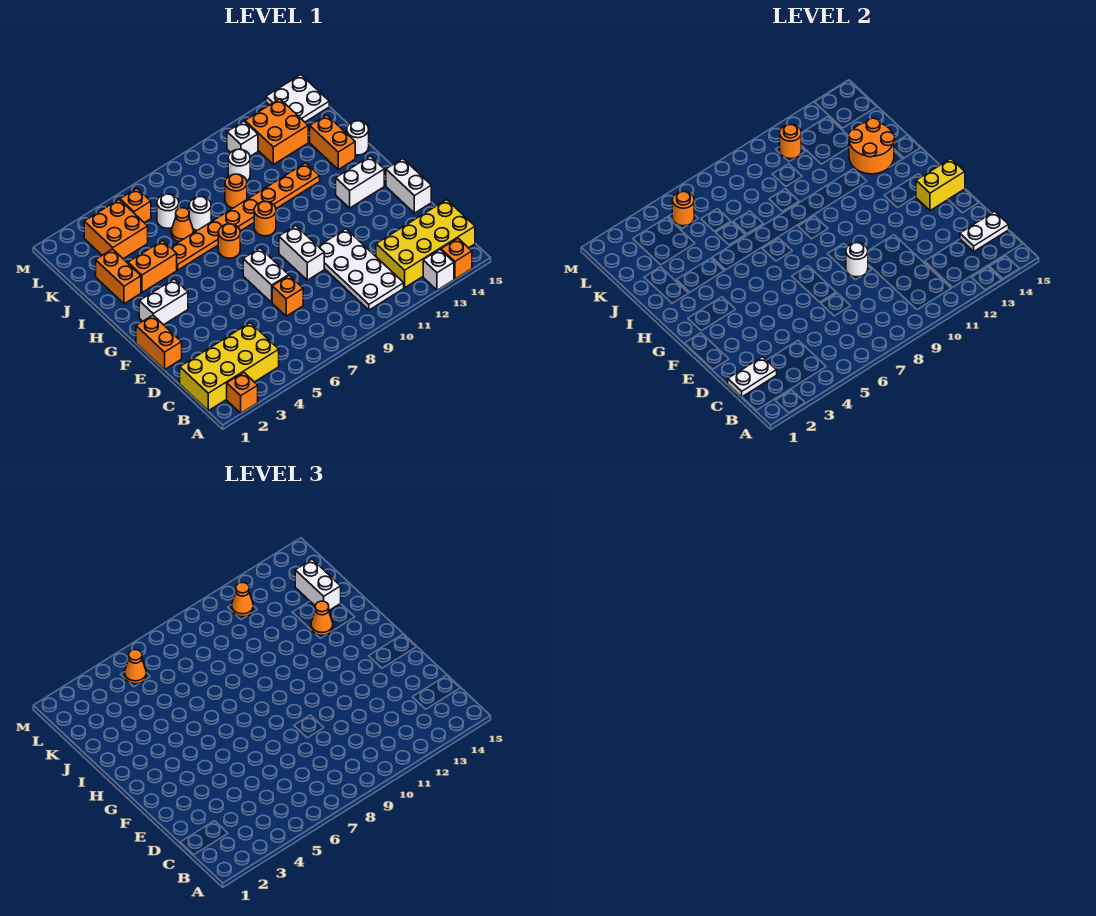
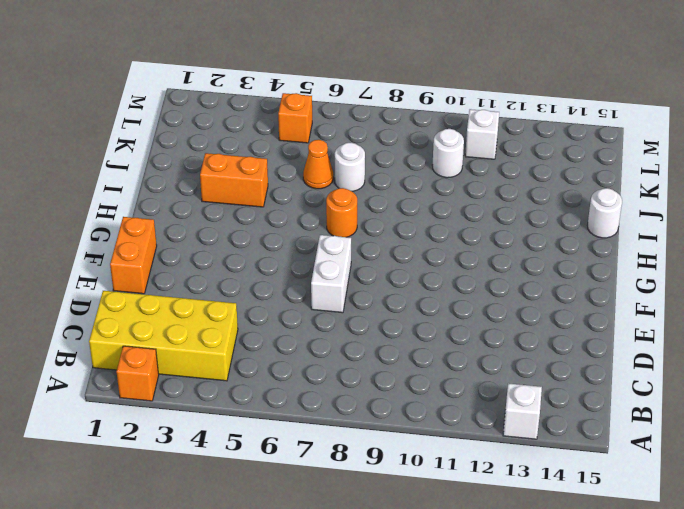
none -> orange 1x1 brick [441,238,472,279]
none -> white 2x4 plate [318,229,404,310]
none -> yellow 2x4 brick [376,200,475,288]
none -> orange 1x1 brick [272,275,303,316]

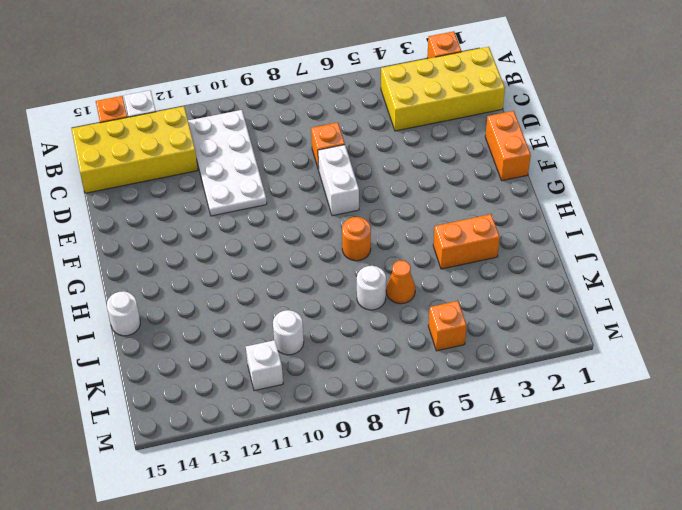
none -> white 1x2 brick [279,226,324,280]
none -> white 1x2 brick [386,159,431,213]
none -> white 1x2 brick [139,279,188,325]
none -> white 1x2 brick [336,156,384,208]

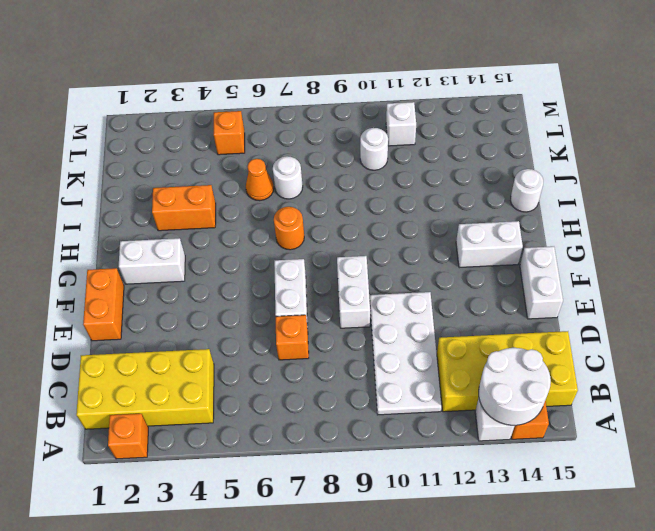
white 2x2 round brick [479,348,551,426] -> none
none -> orange 1x1 round brick [254,202,276,236]
none -> orange 1x2 brick [96,249,141,304]
none -> orange 1x8 plate [171,163,320,270]
none -> orange 1x2 brick [310,115,355,169]

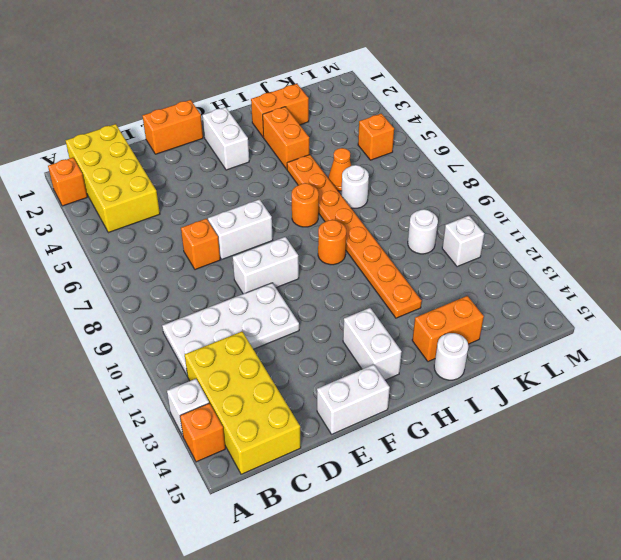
none -> orange 1x1 round brick [225,174,247,208]
none -> orange 2x2 brick [84,200,148,259]
none -> white 1x1 round brick [157,194,179,228]
none -> orange 2x2 brick [245,99,308,165]

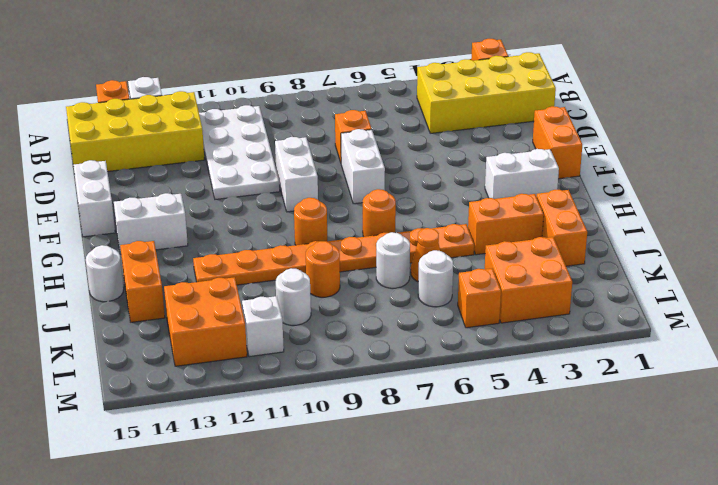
none -> white 2x2 plate [266,75,329,122]
none -> white 1x2 plate [728,357,777,397]
none -> white 1x2 plate [960,211,1009,251]
none -> white 1x1 round brick [846,243,868,277]

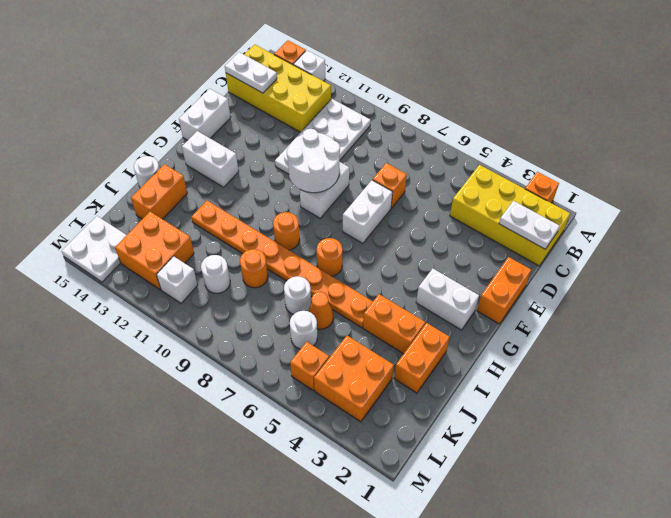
white 2x2 round brick [287,129,340,193] -> white 1x1 round brick [846,243,868,277]
none -> yellow 1x2 brick [916,159,965,211]
none -> orange 2x2 round brick [849,118,895,174]
none -> orange 1x1 round brick [672,192,694,226]
none -> orange 1x1 round brick [780,124,801,159]

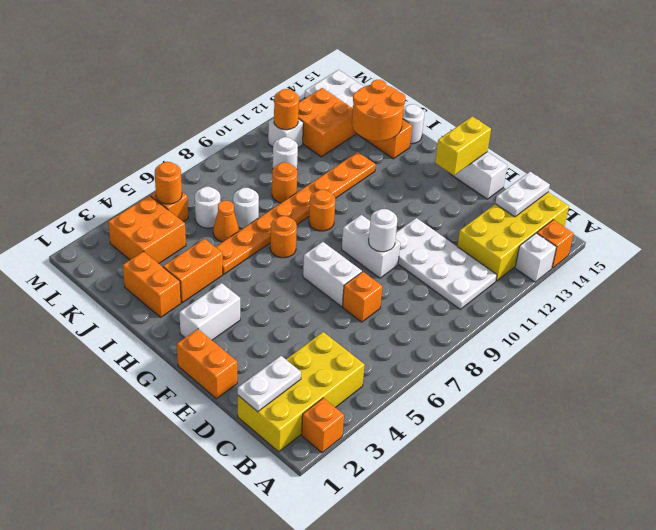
none -> white 1x2 brick [336,156,384,208]
none -> orange 1x1 cone [311,601,333,635]
none -> white 1x2 brick [295,559,341,610]
none -> orange 1x1 cone [124,650,146,684]

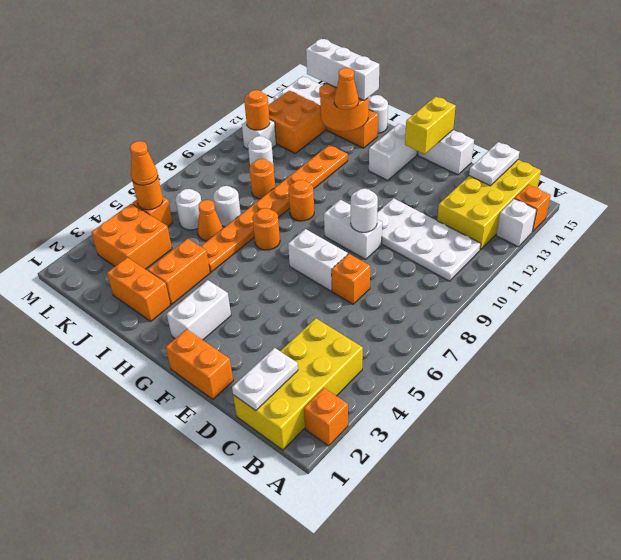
white 1x3 brick [306,39,379,100] -> white 1x2 brick [295,559,341,610]
none -> orange 1x1 cone [232,583,253,617]

